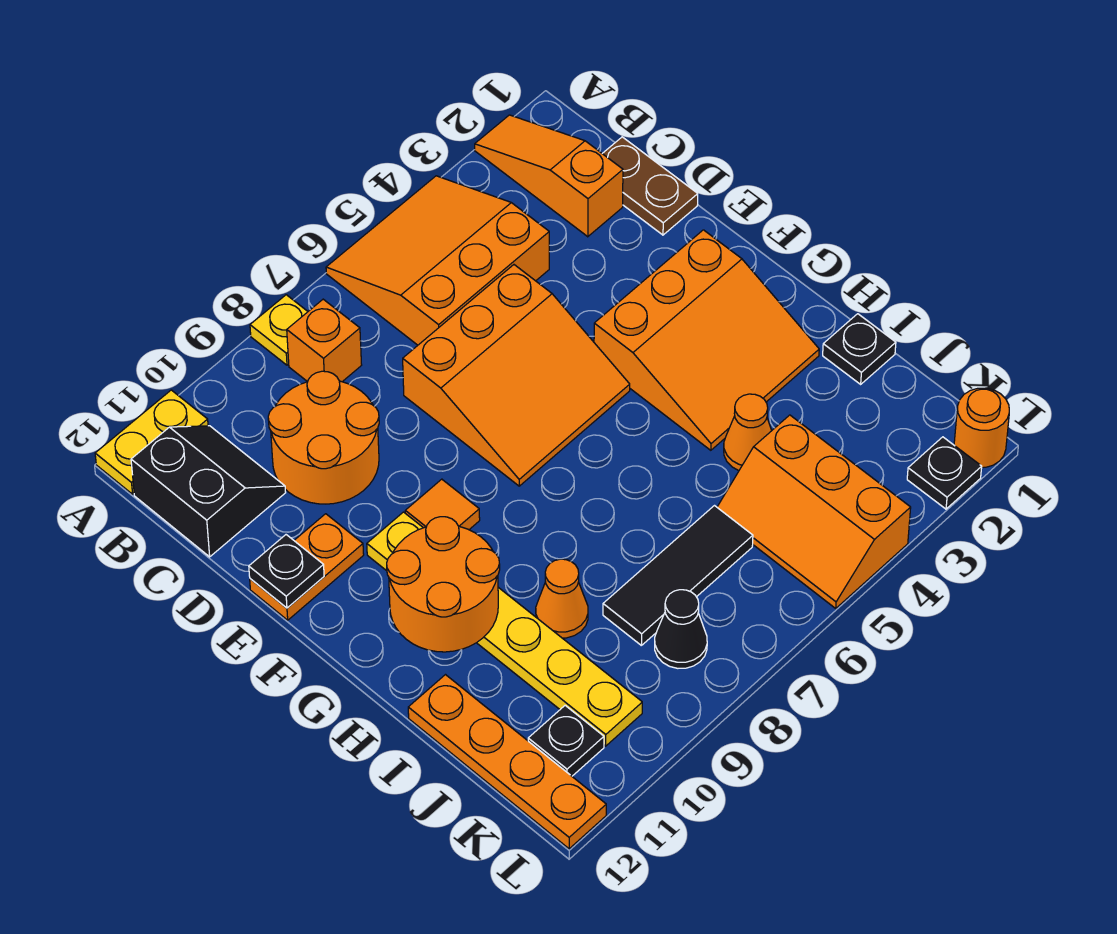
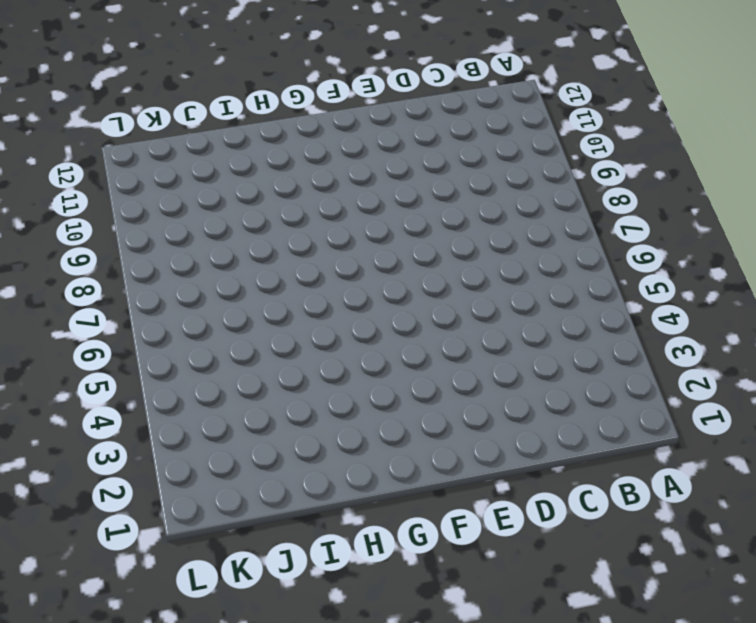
none -> orange 1x3 slope [475,115,623,237]
none -> orange 3x3 slope [326,176,549,345]
none -> yellow 1x1 plate [250,295,308,365]

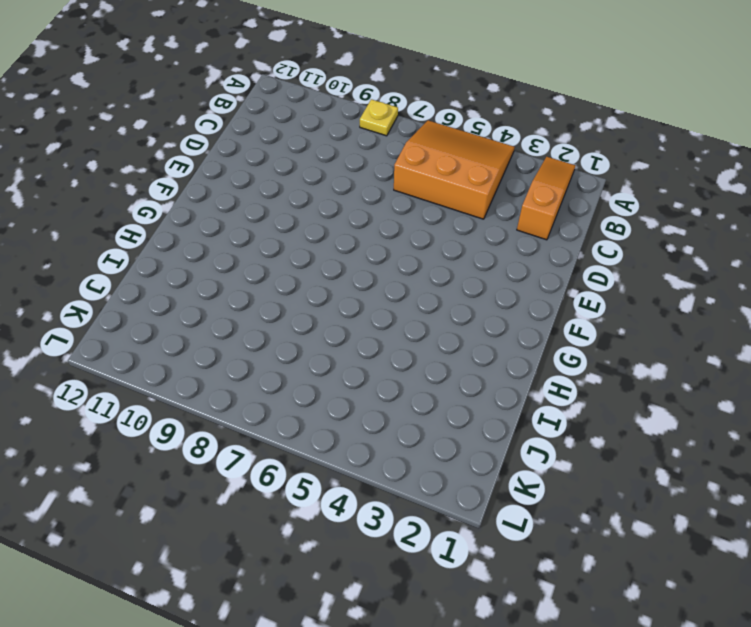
none -> yellow 1x2 plate [95,390,208,494]
none -> orange 1x1 brick [287,299,362,382]
none -> black 2x2 slope [131,426,286,557]

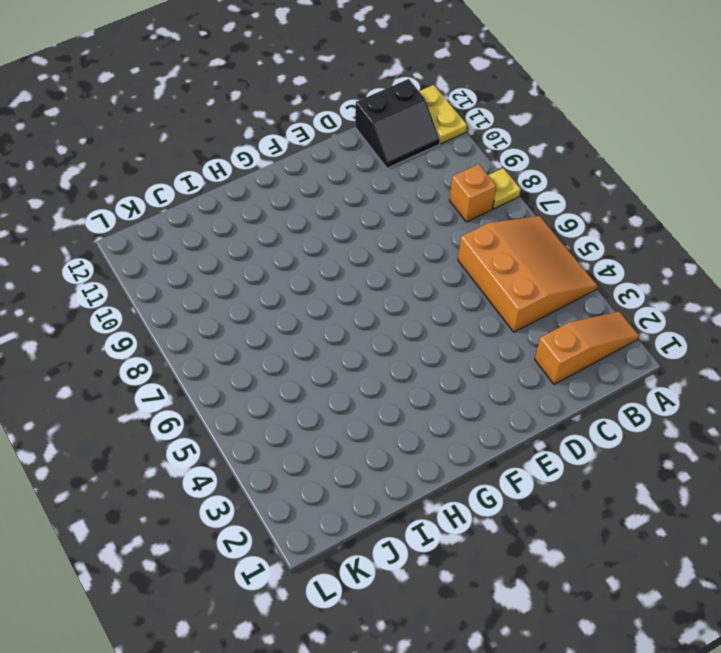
none -> brown 1x2 plate [602,137,698,235]
none -> orange 2x2 round brick [268,371,379,504]
none -> orange 3x3 slope [403,265,630,486]

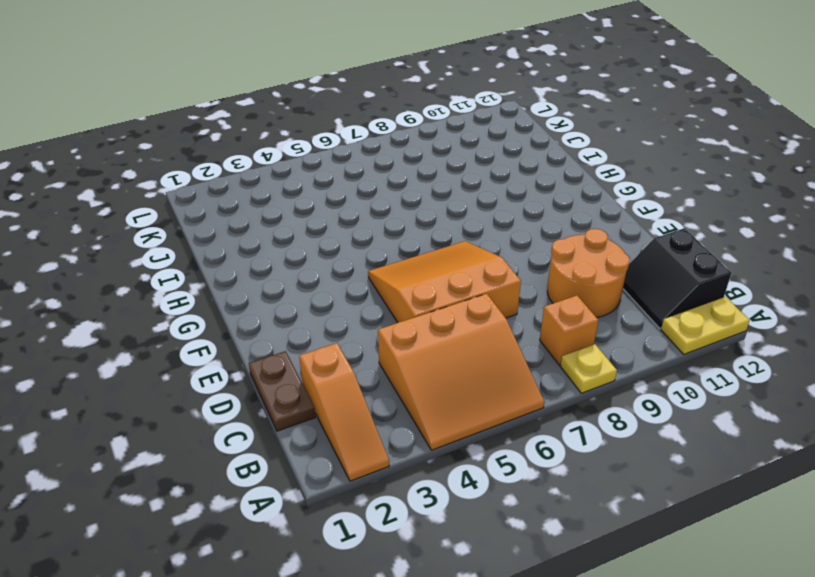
none -> orange 1x2 plate [250,514,364,620]
none -> orange 3x3 slope [594,230,819,450]
none -> orange 1x1 tile [405,479,480,530]

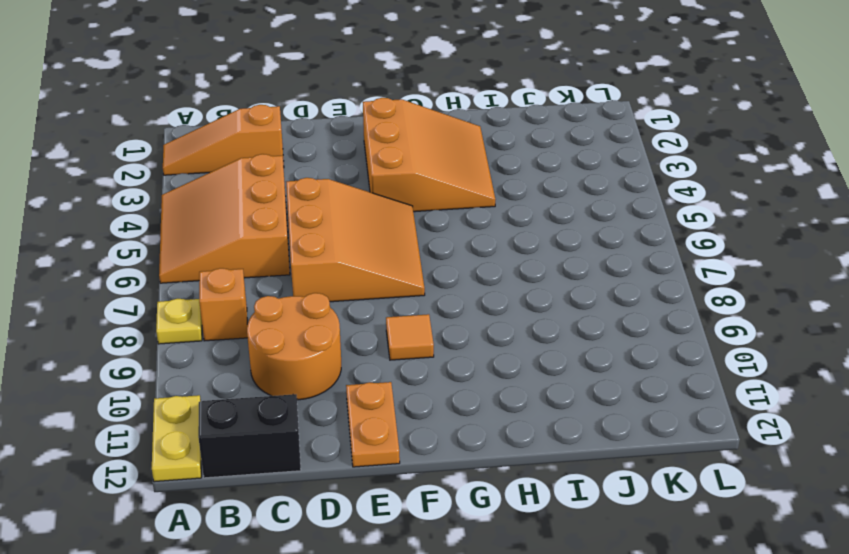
none -> brown 1x2 plate [602,137,698,235]
none -> yellow 1x6 plate [367,512,642,746]
none -> black 1x1 plate [823,314,896,384]

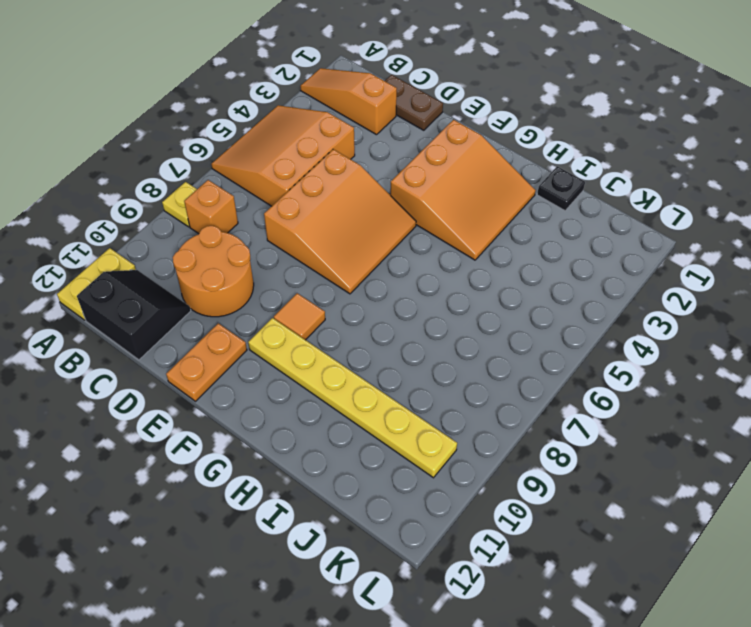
none -> orange 1x1 cone [724,394,772,471]
none -> orange 1x1 cone [536,559,588,638]
none -> orange 1x4 plate [408,675,606,849]

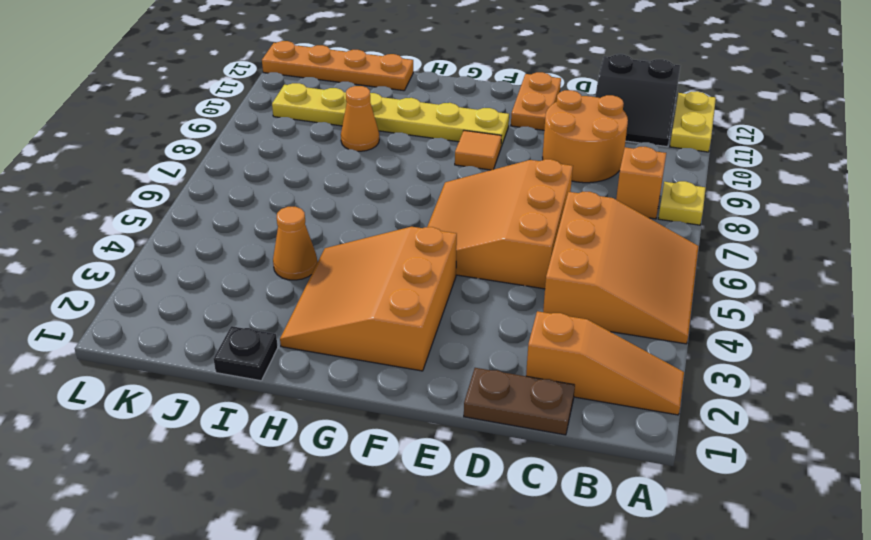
none -> orange 2x3 slope [717,415,911,608]
none -> black 1x3 tile [603,506,753,645]
none -> black 1x1 cone [655,590,707,668]

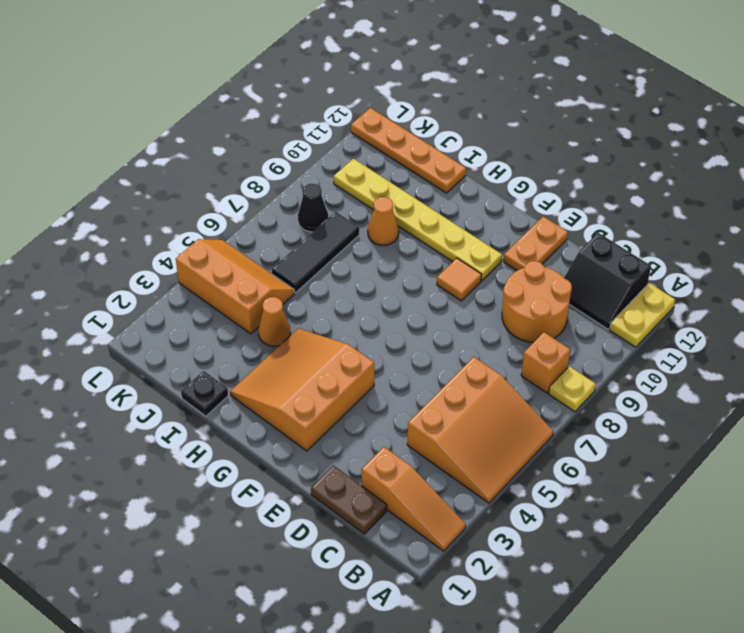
none -> orange 3x3 slope [403,265,630,486]
none -> black 1x1 plate [528,706,604,776]
none -> orange 1x1 round brick [954,388,1009,468]

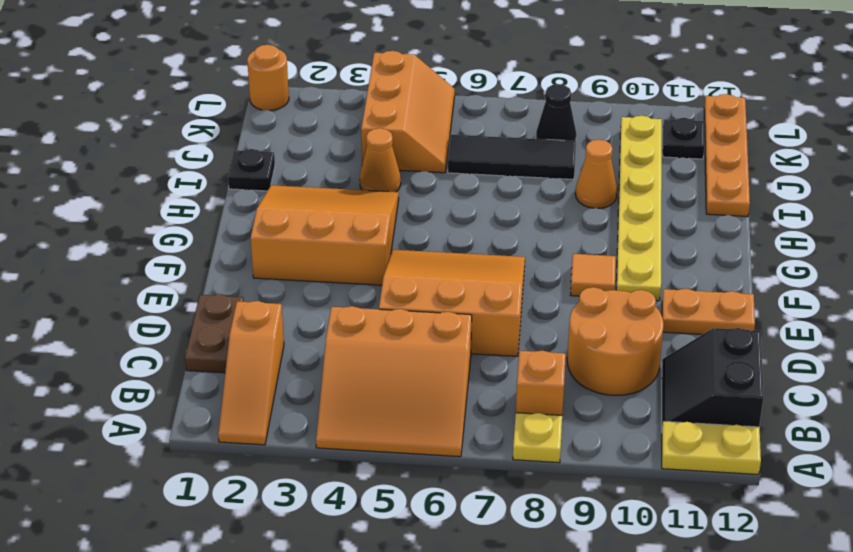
none -> black 1x1 plate [907,437,982,509]
none -> black 1x1 plate [249,535,324,608]
none -> orange 2x2 round brick [387,517,500,652]

